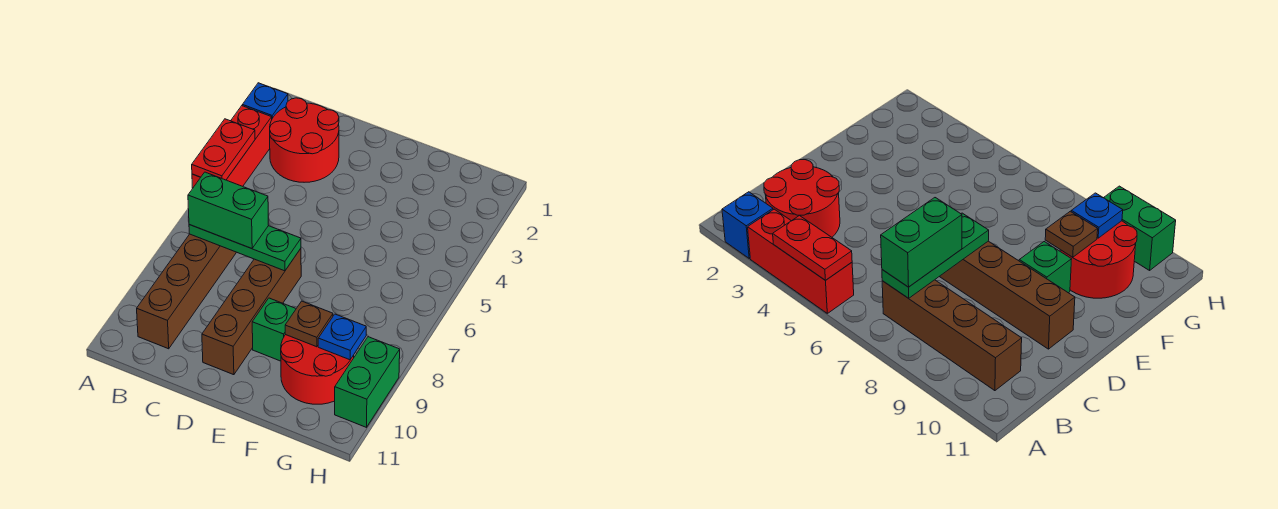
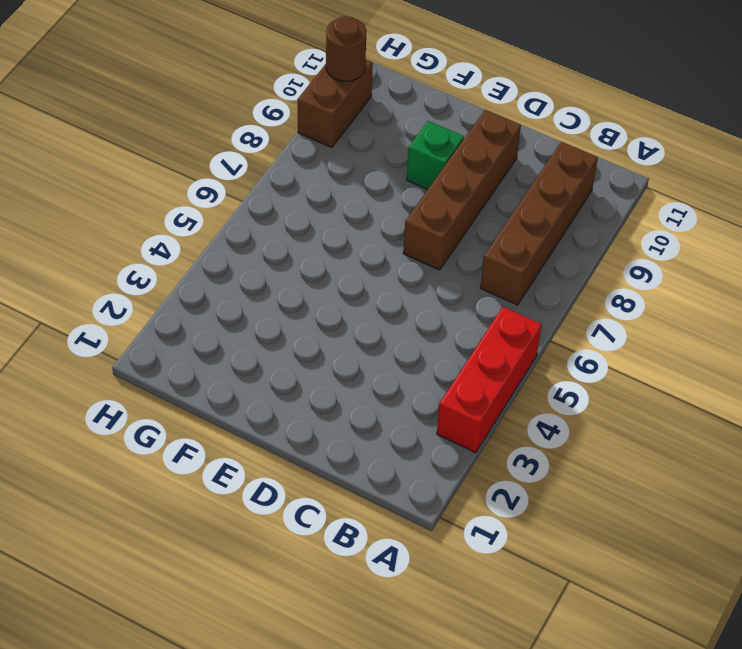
brown 1x2 brick [298,60,373,147] -> green 1x2 brick [335,337,400,427]
brown 1x1 round brick [326,16,366,81] -> none
none -> blue 1x1 brick [243,83,288,118]
none -> red 2x2 round brick [270,98,339,182]
none -> red 2x2 round brick [281,335,354,404]

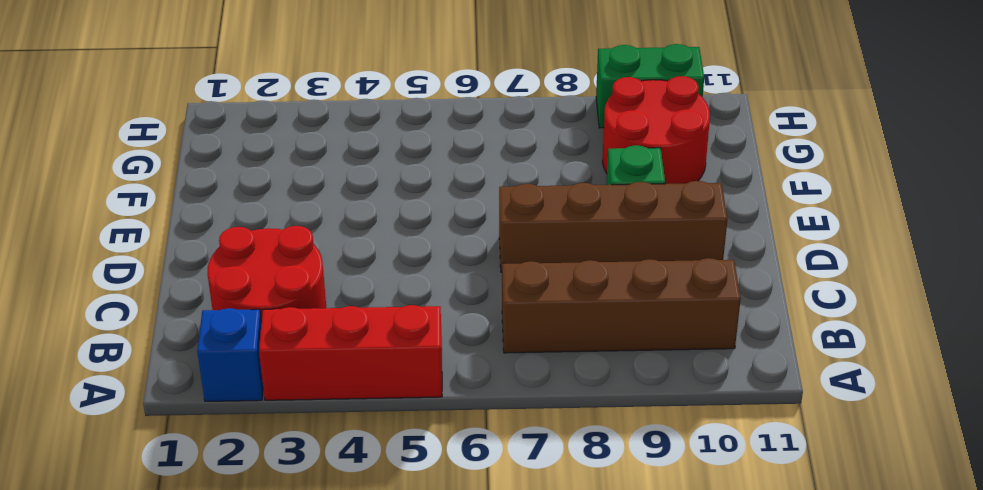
none -> red 1x2 plate [192,119,255,180]
none -> green 1x3 plate [189,225,301,271]
none -> brown 1x1 plate [285,301,333,347]

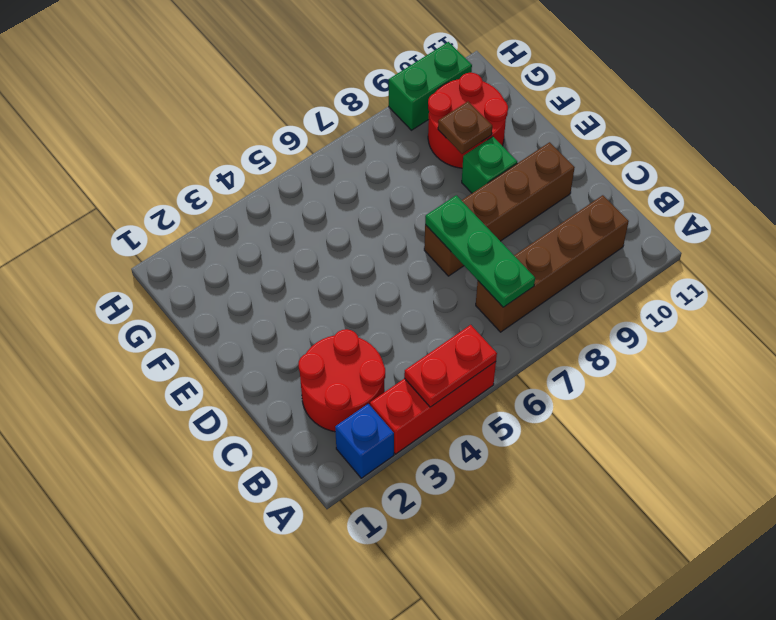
none -> blue 1x1 plate [318,314,366,360]
none -> green 1x2 brick [188,172,268,249]

